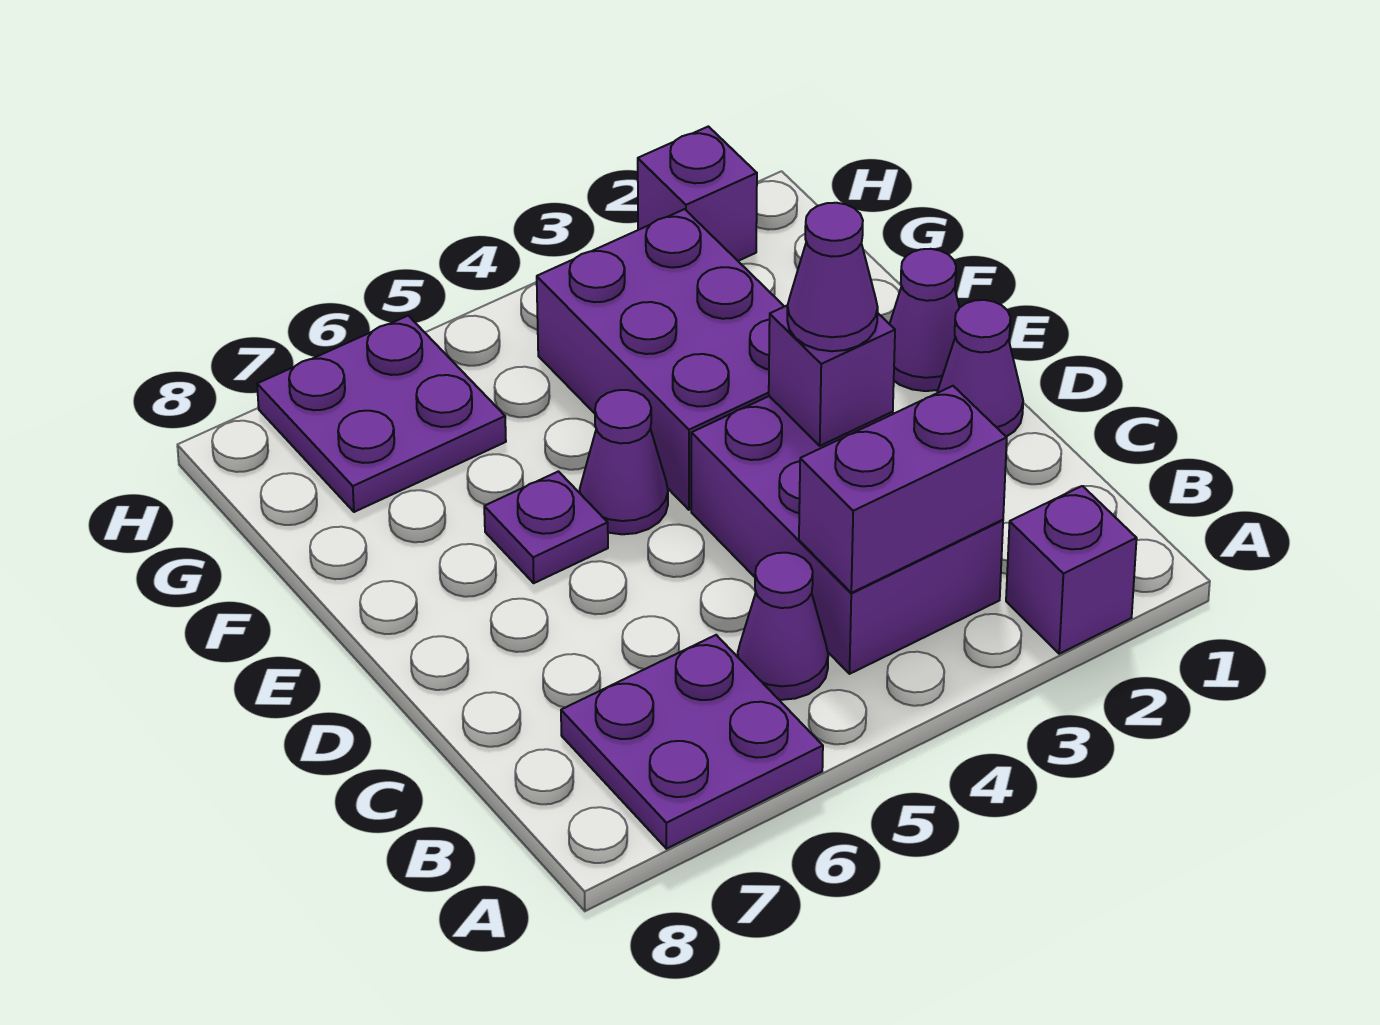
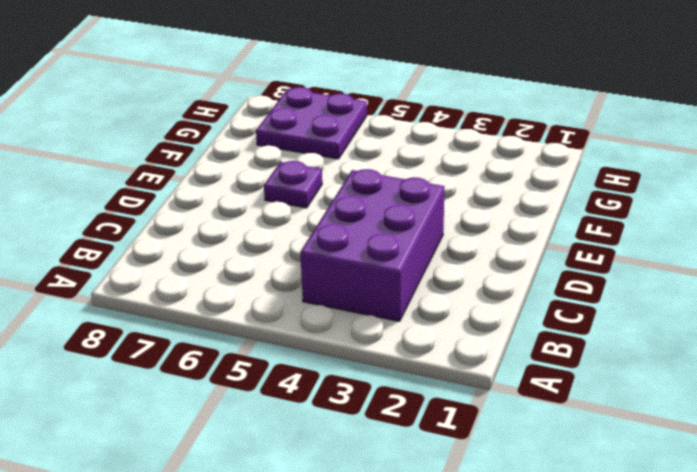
none -> purple 1x1 brick [1006,486,1137,654]
none -> purple 2x2 plate [561,635,823,849]
none -> purple 1x1 cone [738,553,828,700]

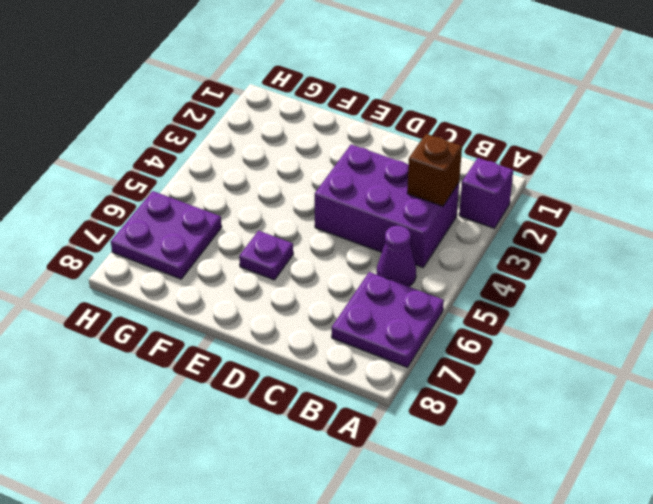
brown 1x1 brick [407,134,462,206] -> purple 1x2 brick [799,386,1007,593]
none -> purple 1x1 cone [937,300,1023,437]
none -> purple 1x1 cone [890,249,959,391]
none -> purple 2x3 brick [537,209,784,510]

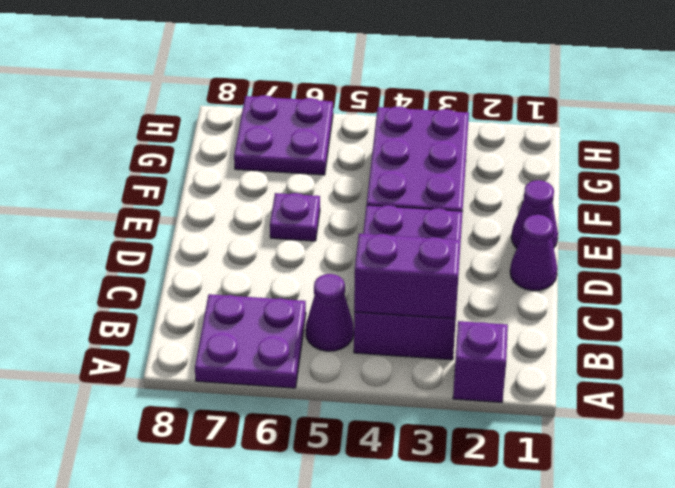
none -> purple 1x1 cone [580,390,668,534]
none -> purple 1x1 brick [638,126,757,261]
none -> purple 1x1 brick [769,306,895,446]

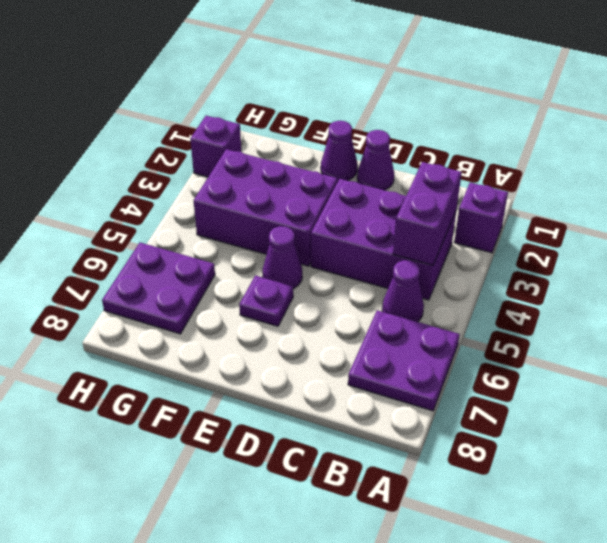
none -> purple 1x1 brick [769,306,895,446]
none -> purple 1x1 cone [787,203,878,351]

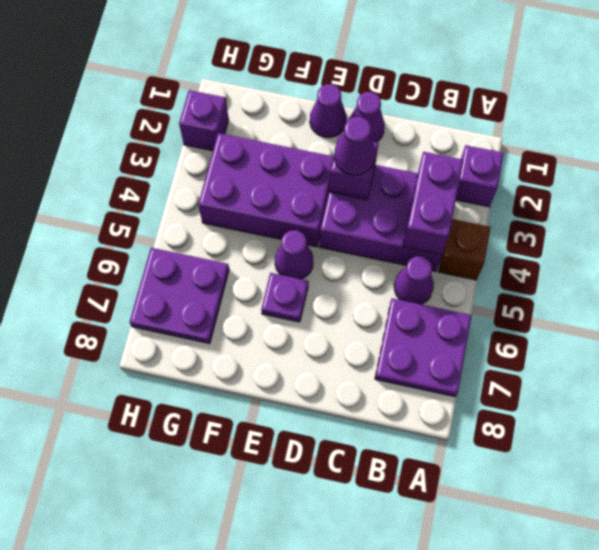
brown 1x1 brick [438,219,491,280] -> none

